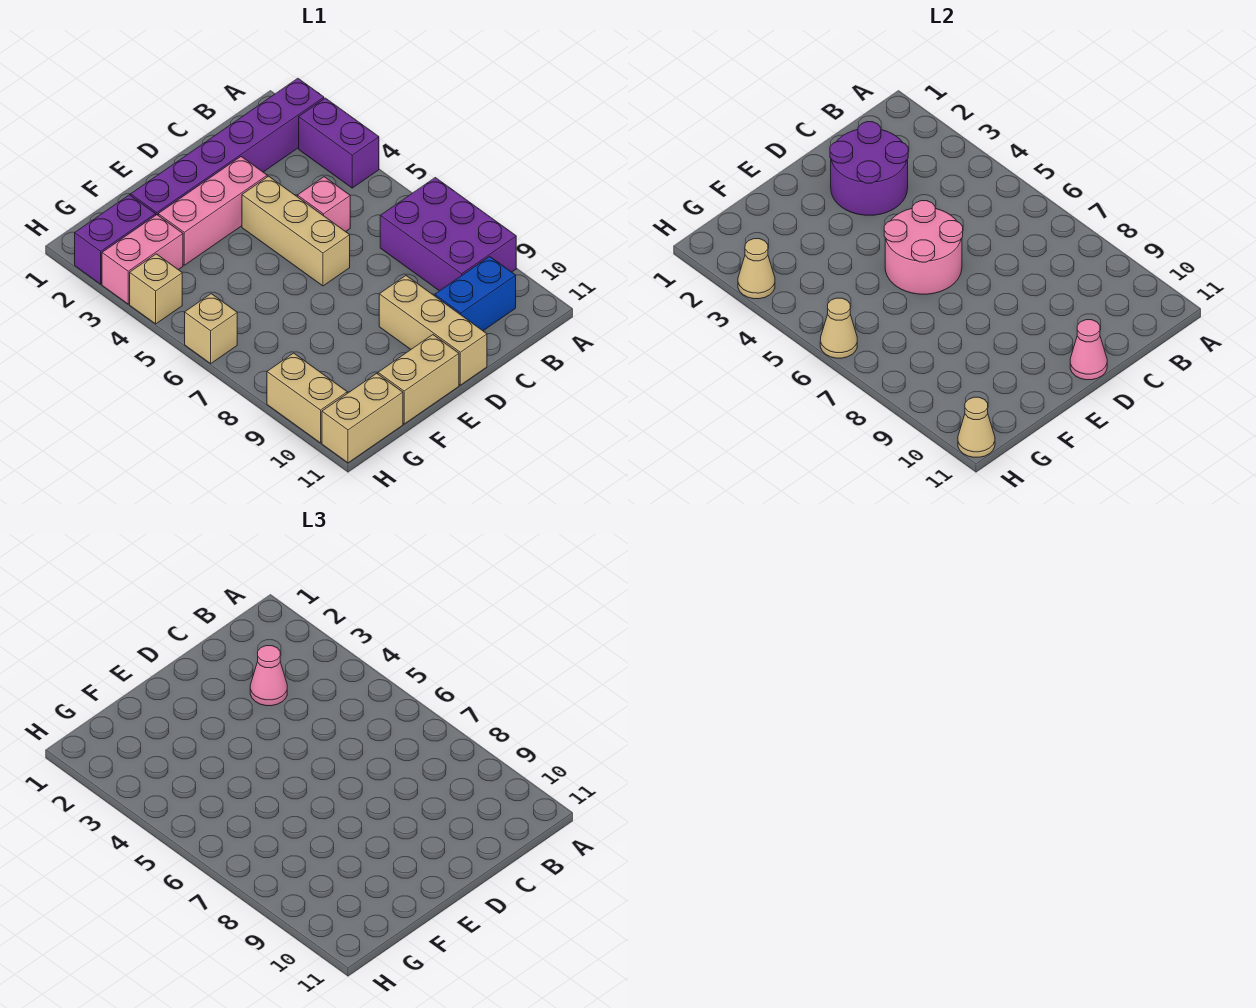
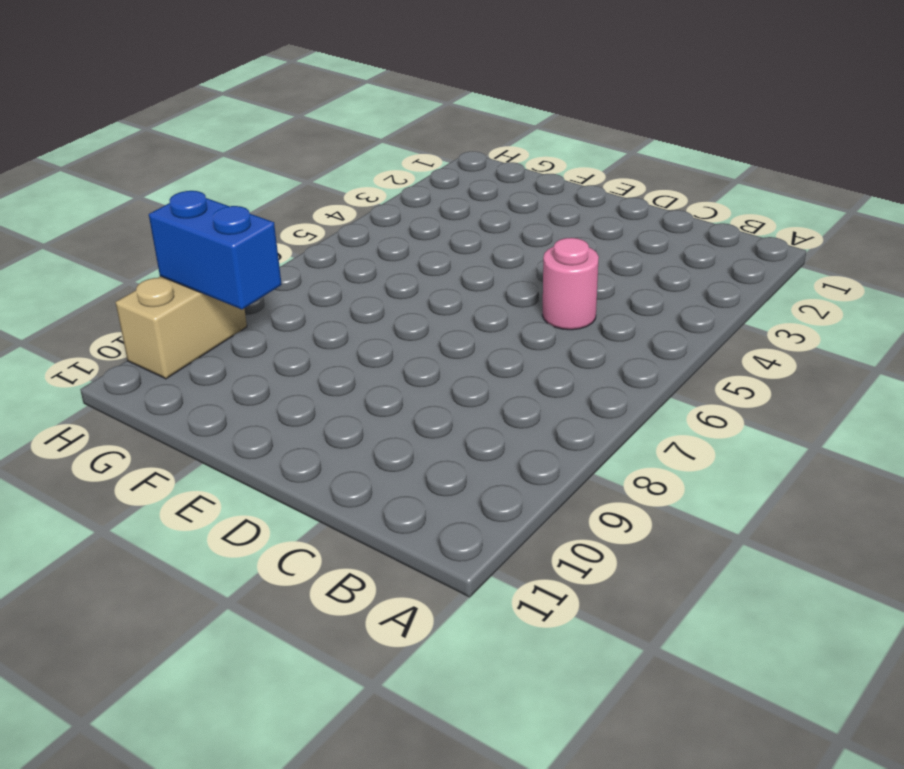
pink 1x1 round brick [542,238,599,330] -> pink 1x1 brick [297,177,350,232]
blue 1x2 brick [149,191,282,309] -> blue 1x2 brick moved to [435,256,516,331]
none -> purple 1x6 brick [131,78,324,215]
none -> purple 1x2 brick [299,98,379,188]
none -> purple 2x3 brick [380,178,516,291]

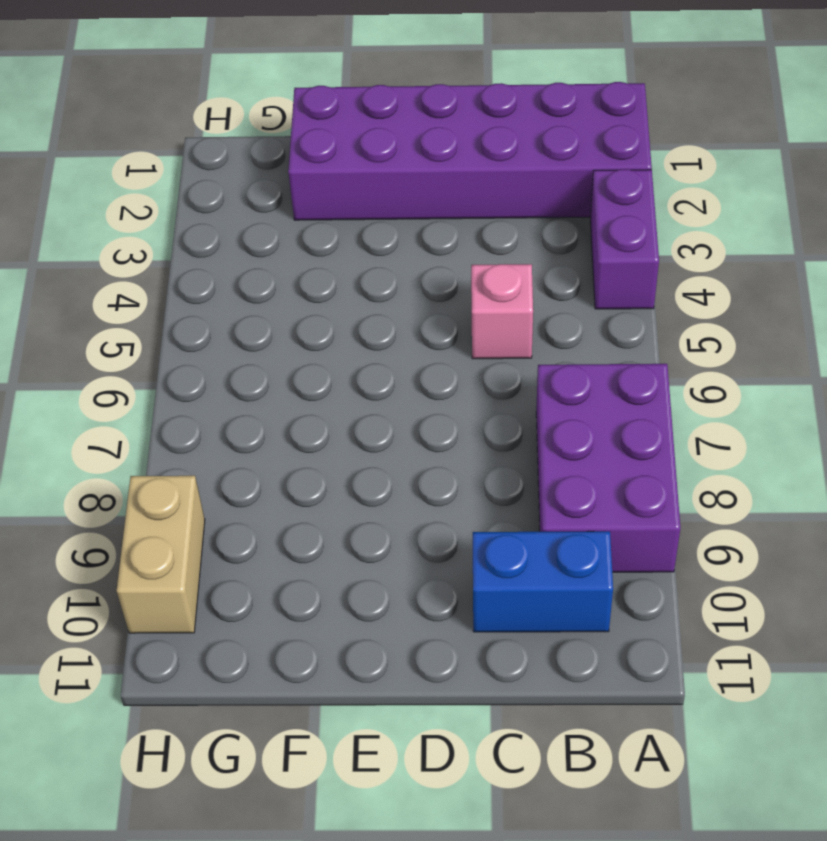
purple 2x6 brick [288,82,652,220] -> purple 1x6 brick [131,78,324,215]
none -> pink 1x3 brick [158,157,267,265]
none -> tan 1x3 brick [242,176,350,286]
none -> tan 1x3 brick [379,276,487,385]

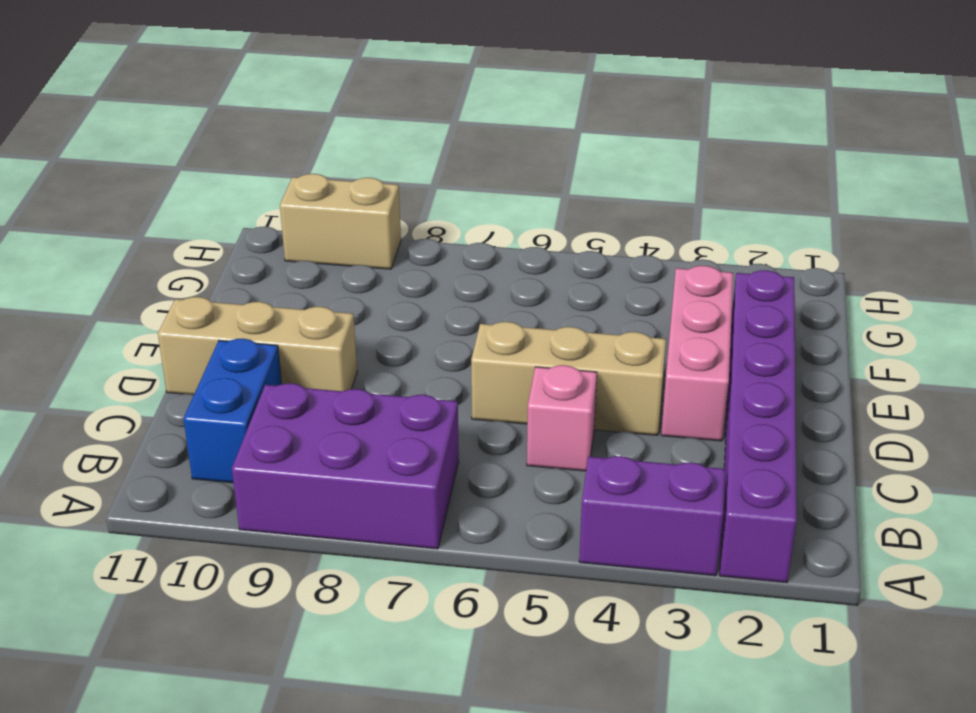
none -> tan 1x2 brick [378,335,459,424]
none -> purple 1x2 brick [75,195,156,284]
none -> pink 1x2 brick [102,215,183,304]

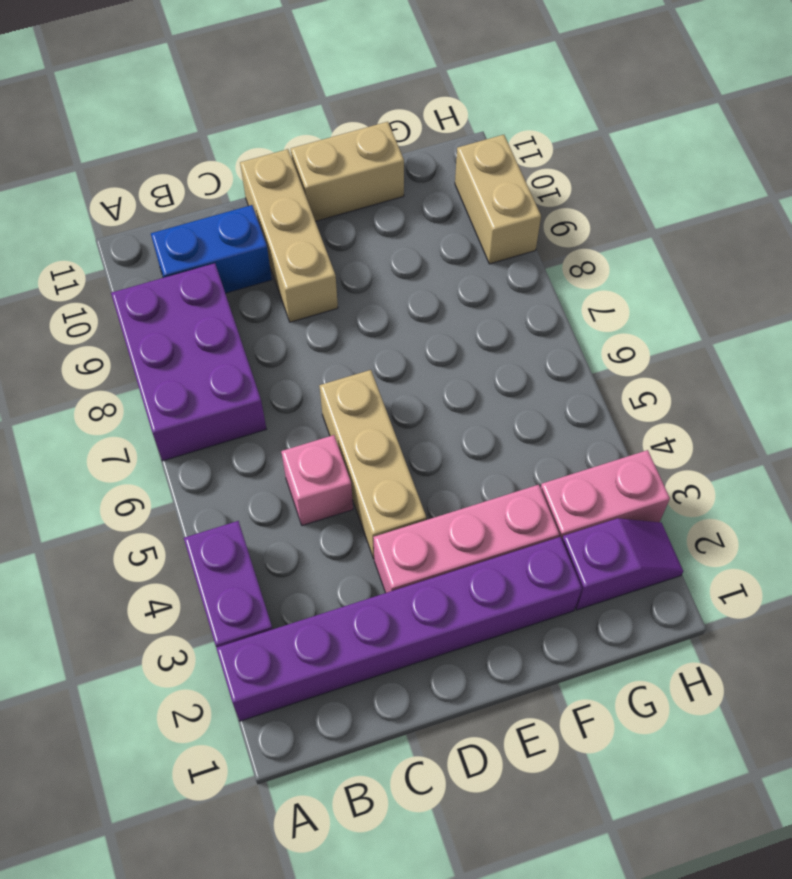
purple 1x2 slope [562,518,683,610] -> purple 1x2 brick [75,195,156,284]
none -> tan 1x2 brick [322,373,403,463]
none -> tan 1x1 brick [130,254,182,324]
none -> tan 1x1 brick [185,294,237,363]

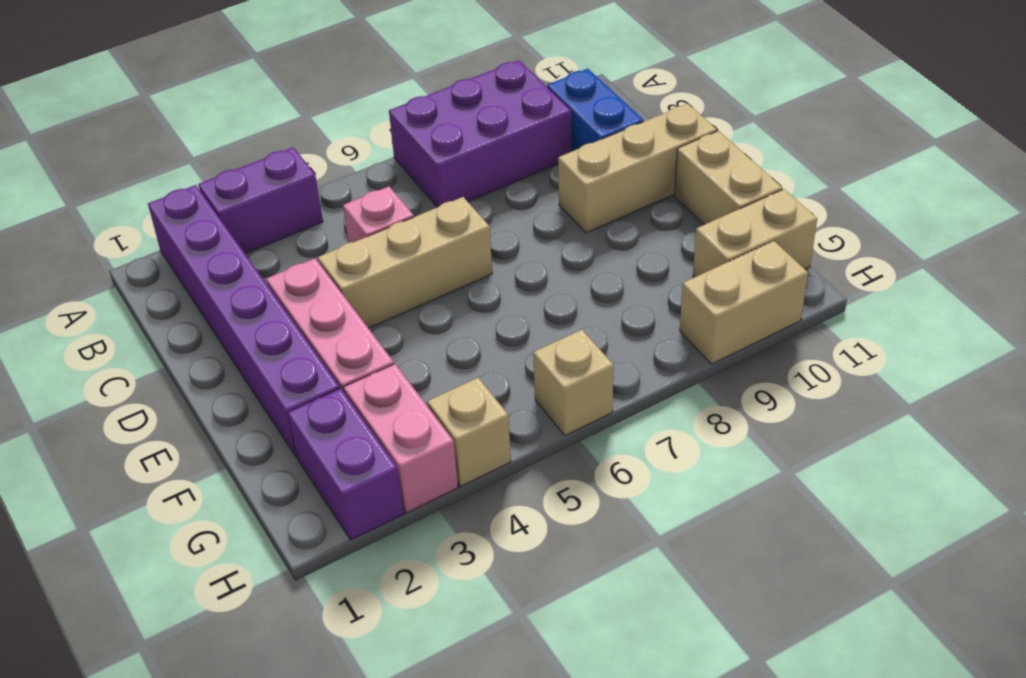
tan 1x2 brick [693,189,817,277] -> tan 1x2 brick turned to [322,373,403,463]
none -> purple 2x2 round brick [830,122,908,215]
none -> pink 2x2 round brick [884,201,963,294]
none -> pink 1x1 cone [1070,320,1107,380]

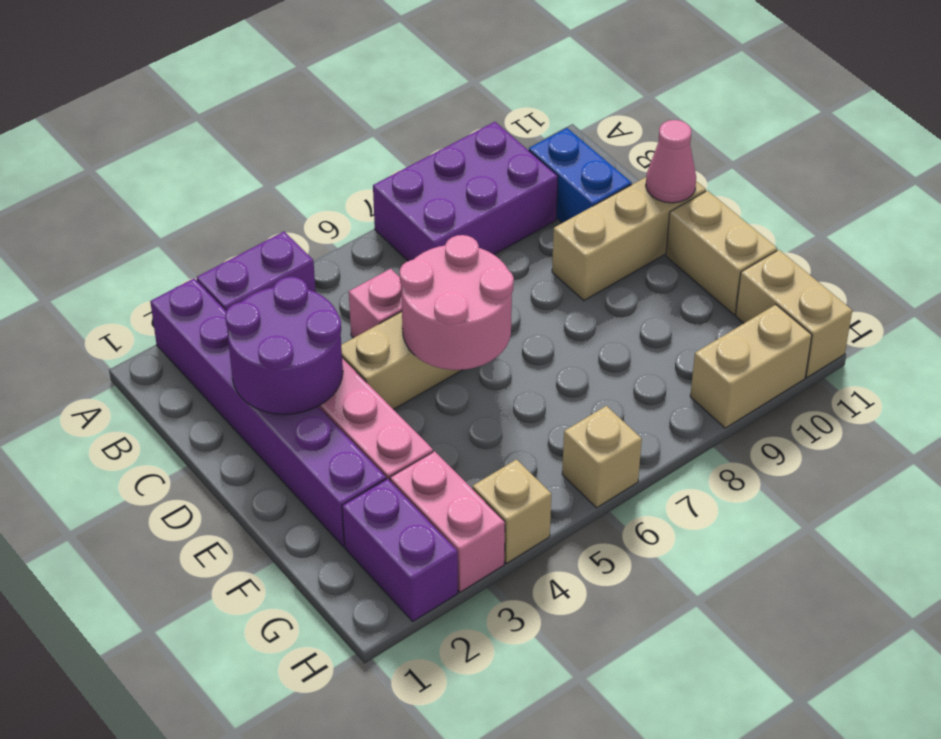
none -> tan 1x1 cone [738,239,775,299]
none -> tan 1x1 cone [820,298,857,358]
none -> tan 1x1 cone [958,397,995,457]

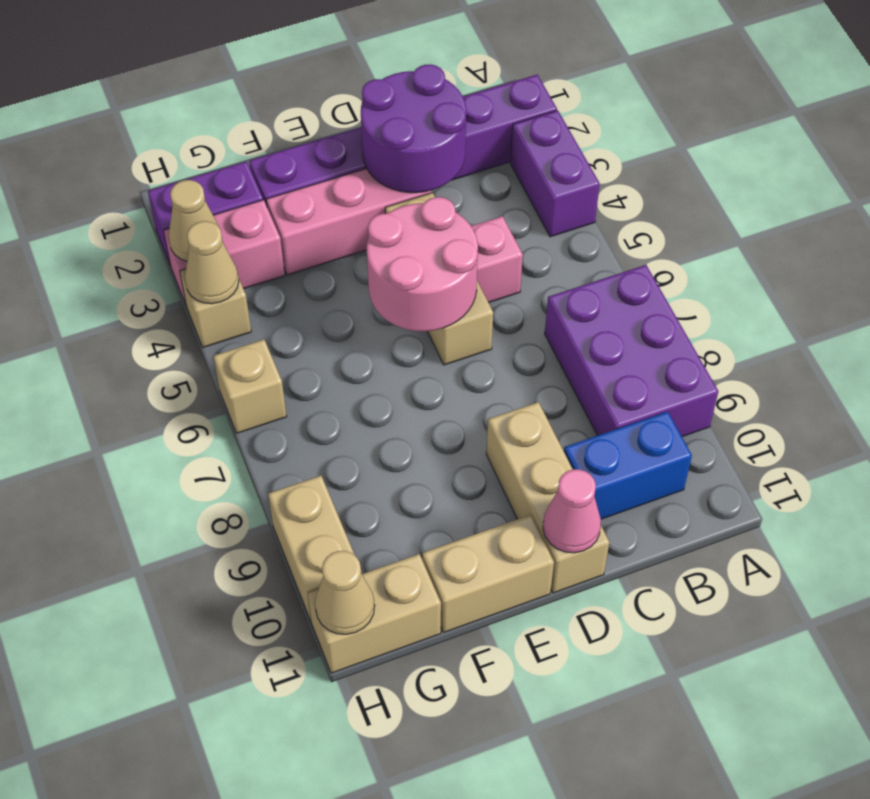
tan 1x1 cone [185,221,239,304] -> tan 1x1 cone moved to [820,298,857,358]
none -> pink 1x1 cone [250,646,287,706]

